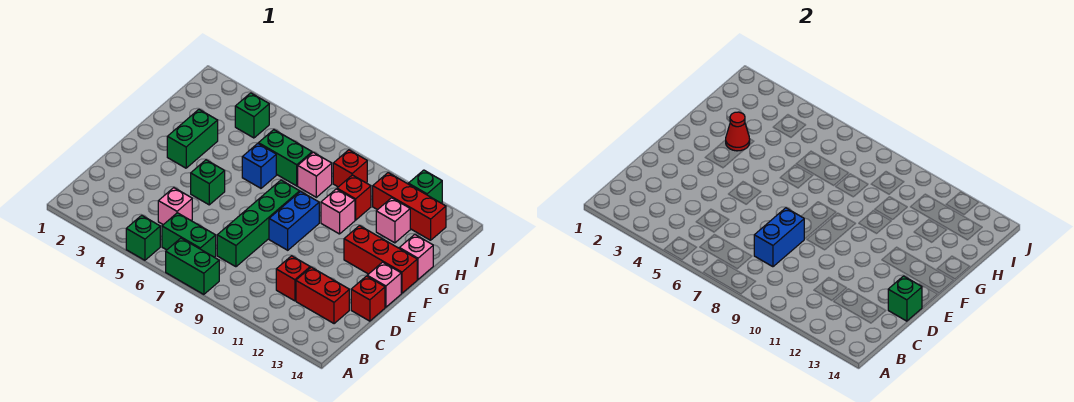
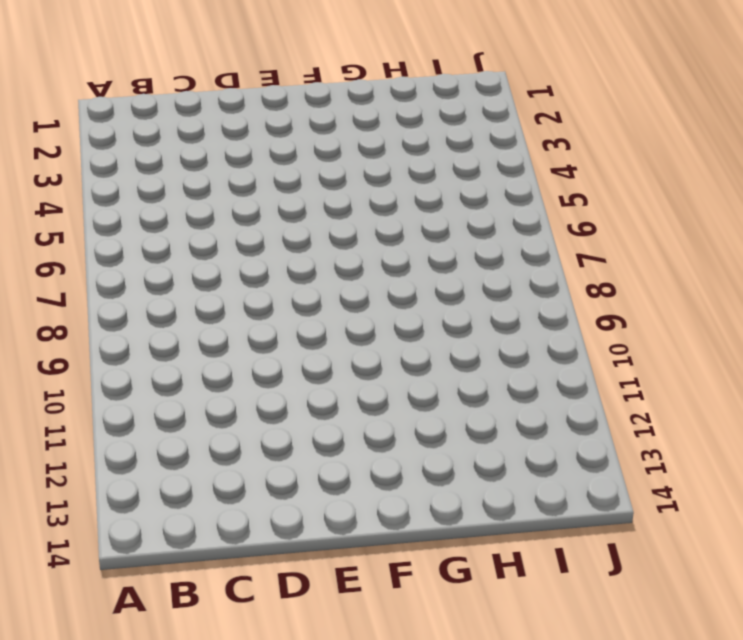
none -> green 1x1 brick [126,215,160,260]
none -> green 1x2 brick [166,238,219,294]
none -> green 1x2 brick [162,213,216,257]

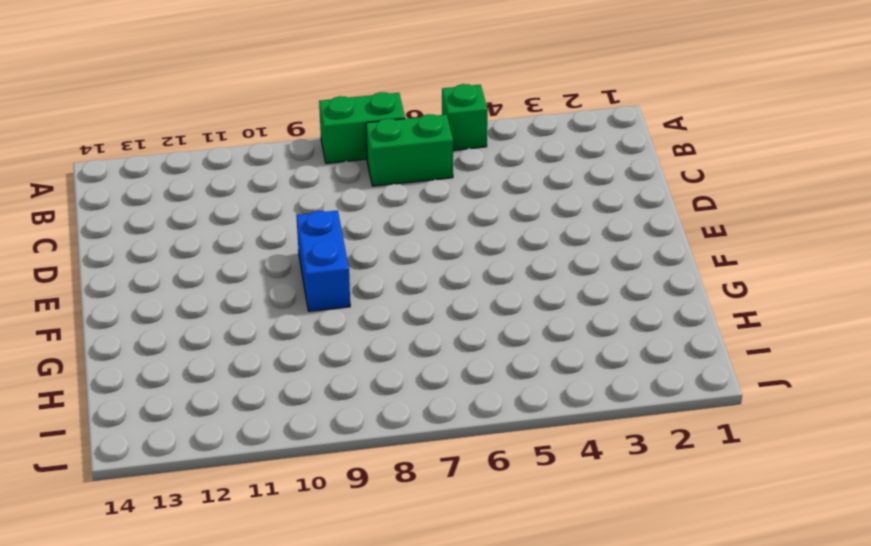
none -> pink 1x1 brick [158,188,192,225]
none -> green 1x4 brick [217,180,300,267]
none -> red 1x1 brick [276,256,310,301]

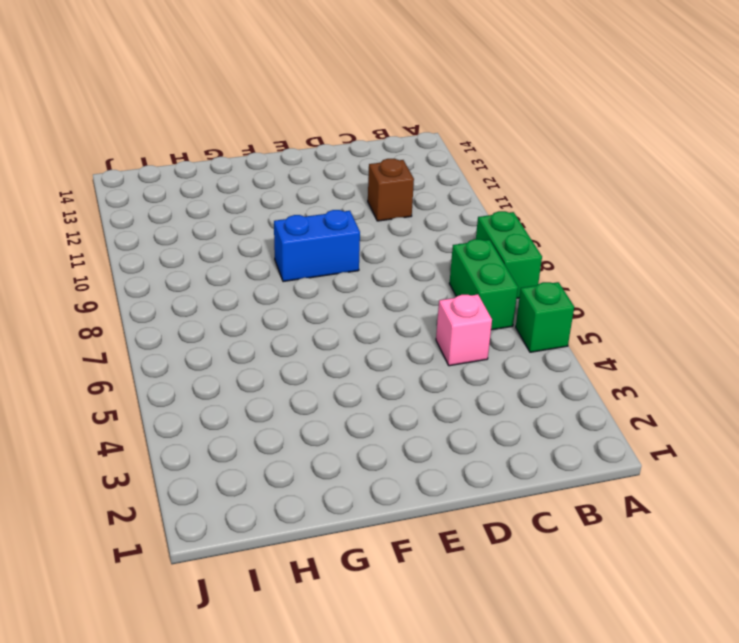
brown 1x1 brick [368,159,414,221] -> red 1x1 brick [276,256,310,301]
none -> green 1x4 brick [217,180,300,267]
none -> red 1x2 brick [296,267,349,324]
none -> red 1x1 brick [351,276,385,321]

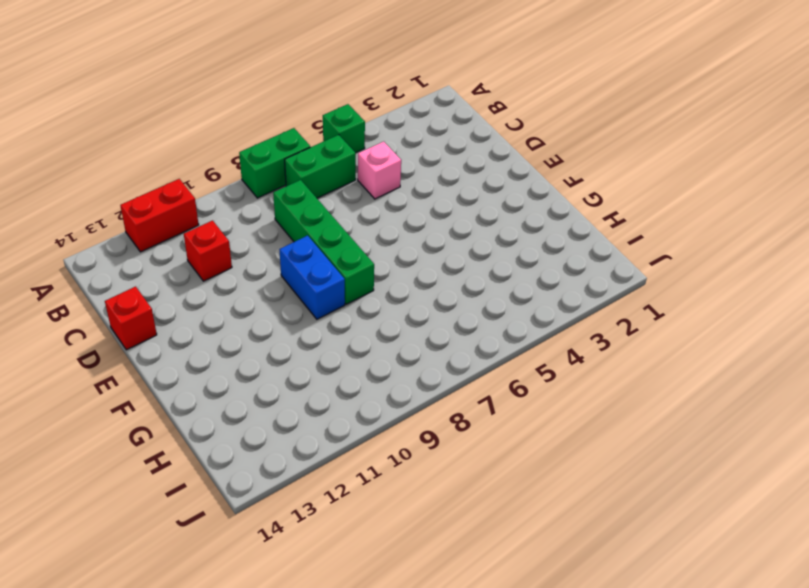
red 1x2 brick [120,179,199,252] -> red 1x2 brick moved to [296,267,349,324]
none -> green 1x1 brick [191,160,225,205]
none -> pink 1x1 brick [367,262,401,307]
none -> green 1x2 brick [167,110,218,168]

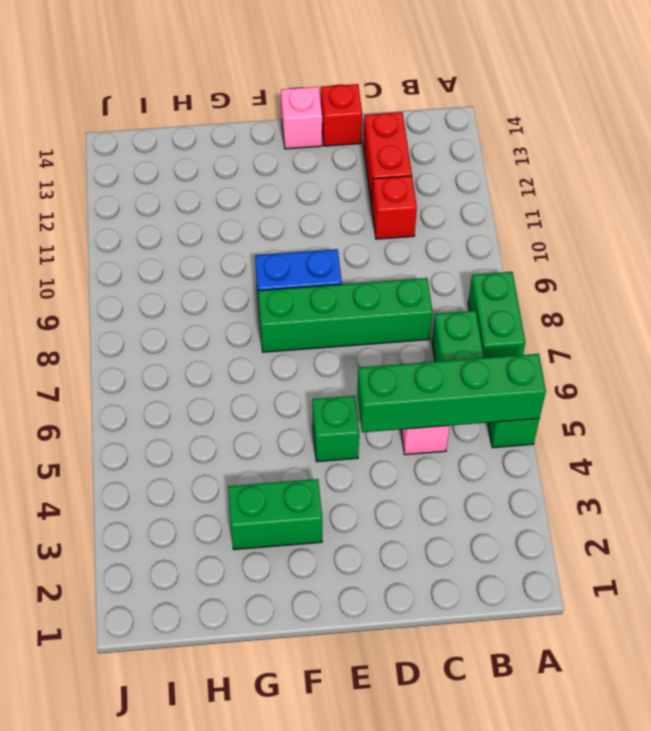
green 1x4 brick [357,354,546,432] -> none
none -> red 1x3 brick [344,226,417,293]
none -> blue 1x1 brick [242,144,276,188]
none -> pink 1x1 brick [321,189,355,234]

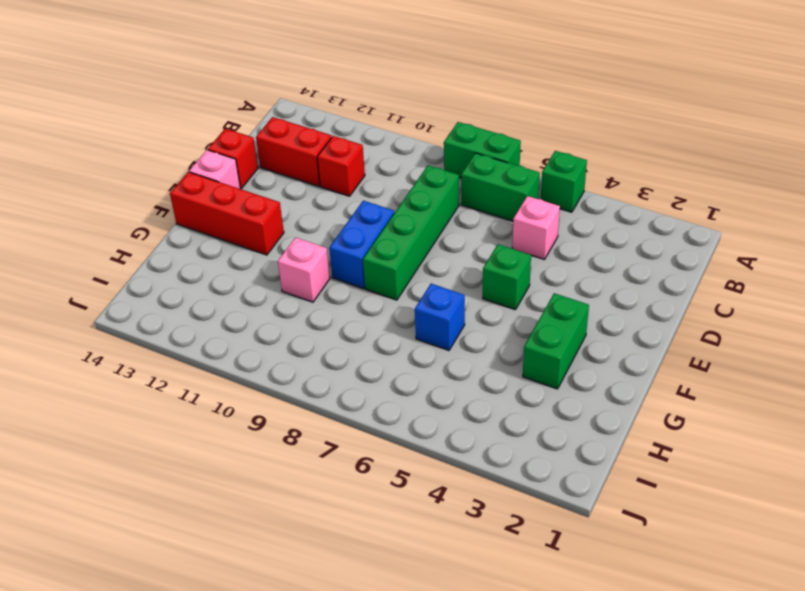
none -> pink 1x1 brick [399,235,433,279]
none -> green 1x2 brick [259,130,312,186]
none -> pink 1x1 brick [298,152,332,197]

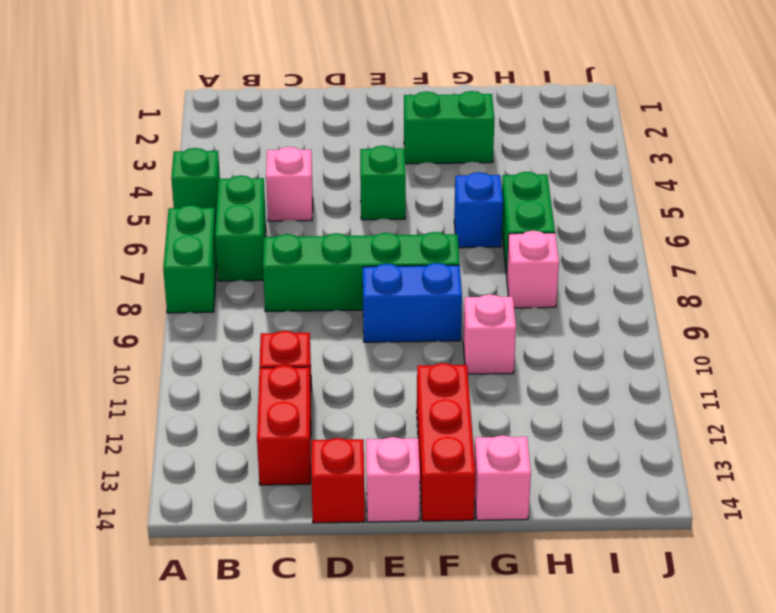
none -> red 1x1 brick [337,175,371,220]
none -> pink 1x1 brick [376,198,410,243]
none -> green 1x1 brick [235,93,269,138]

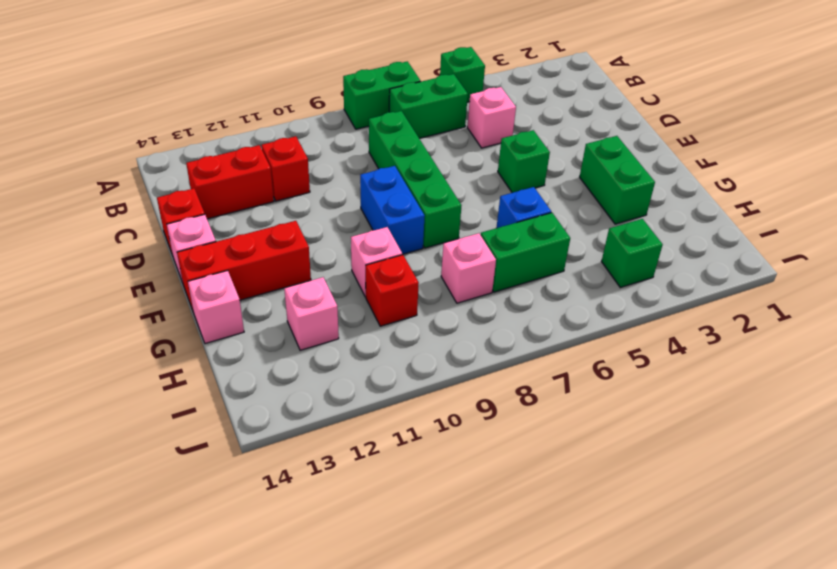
none -> red 1x1 brick [333,150,367,187]
none -> red 1x3 brick [373,173,446,240]
none -> green 1x1 brick [408,170,442,203]

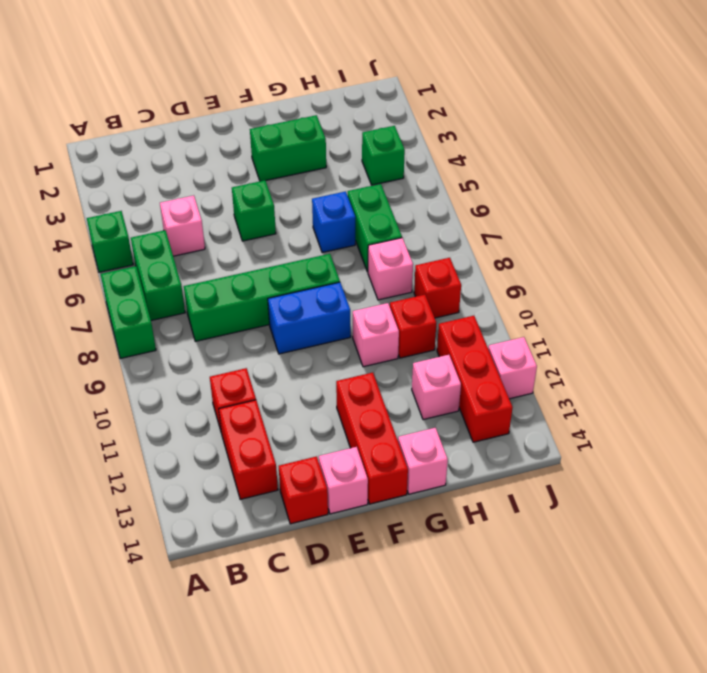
pink 1x1 brick [488,337,537,399] -> green 1x1 brick [408,170,442,203]
none -> blue 1x2 brick [754,208,804,267]
none -> green 1x1 brick [888,276,922,321]
none -> red 1x1 cone [726,112,750,151]

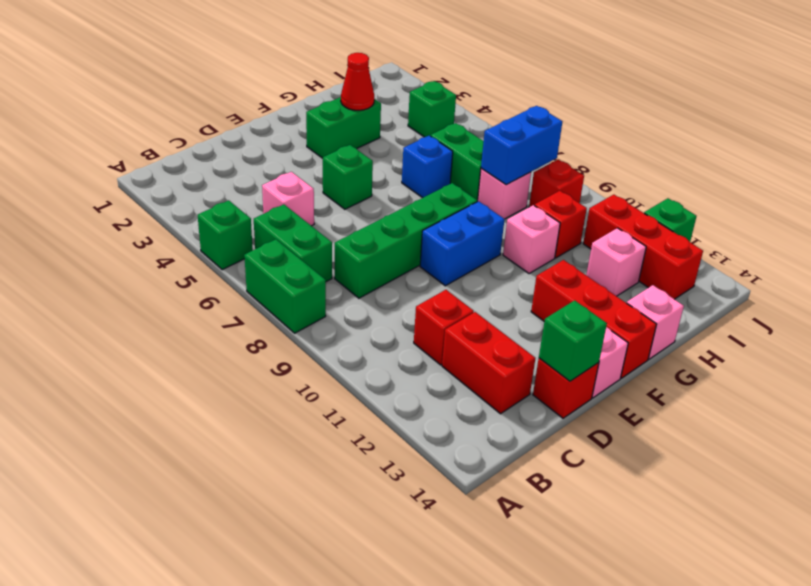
blue 1x2 brick [481,106,562,185] -> blue 1x2 brick moved to [754,208,804,267]

